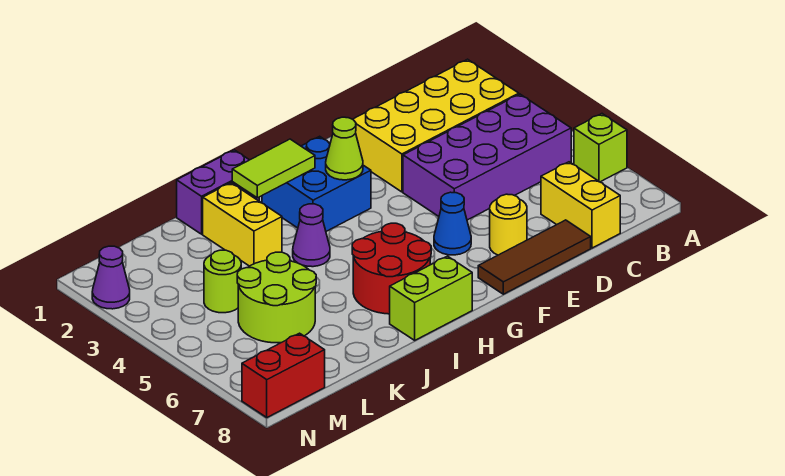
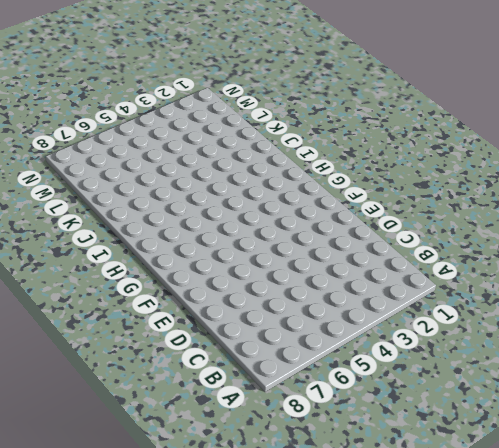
none -> lime 1x1 brick [574,114,627,182]
none -> yellow 2x4 brick [353,59,519,192]
none -> purple 2x4 brick [403,94,571,220]

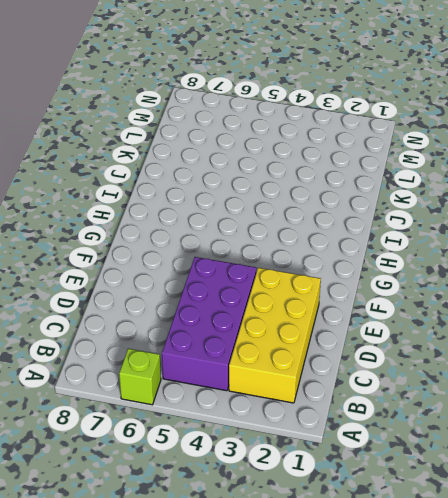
none -> yellow 1x2 brick [541,162,620,248]
none -> brown 1x3 tile [478,220,591,294]
none -> yellow 1x1 round brick [490,194,527,255]

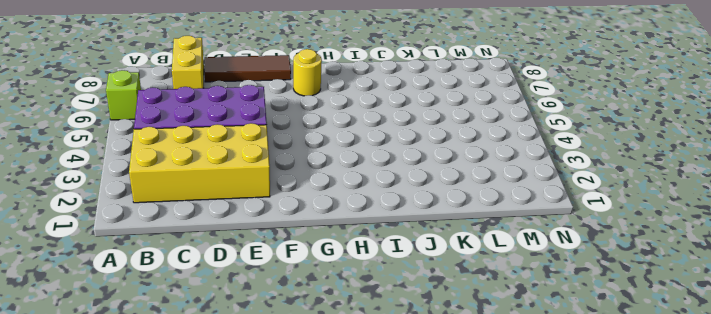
yellow 1x1 round brick [293,49,322,96] -> yellow 1x1 round brick moved to [490,194,527,255]
none -> blue 1x1 cone [434,192,471,255]
none -> blue 2x2 brick [262,136,371,231]
none -> red 2x2 round brick [352,223,431,314]

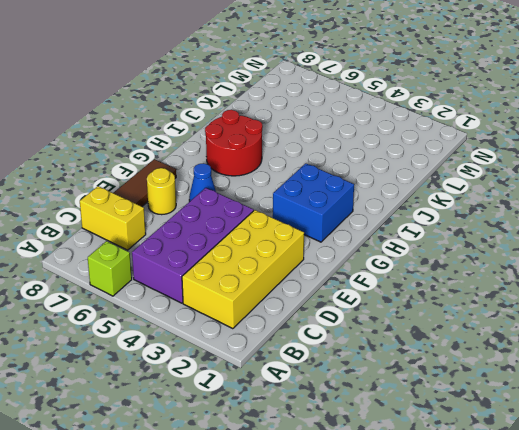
none -> lime 1x2 brick [390,256,472,340]
none -> purple 1x2 brick [177,150,259,234]
none -> purple 1x1 cone [293,204,330,267]

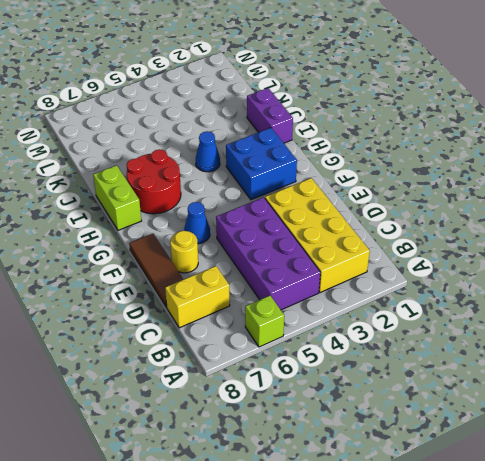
blue 1x1 cone [196,131,220,172] -> purple 1x1 cone [293,204,330,267]
none -> yellow 1x2 brick [203,183,282,266]
none -> lime 2x2 round brick [237,252,316,343]
none -> lime 1x1 round brick [204,250,241,313]

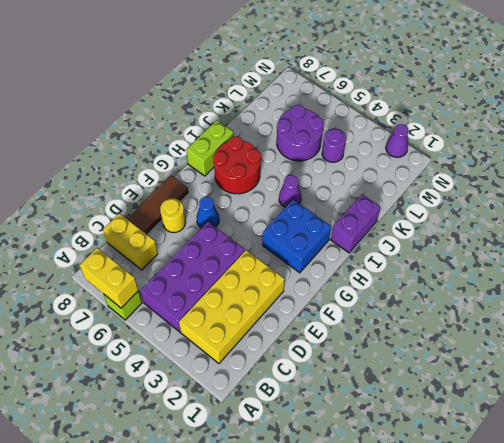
yellow 1x2 brick [80,248,138,308] -> yellow 1x2 brick moved to [203,183,282,266]
purple 2x2 round brick [277,105,324,161] -> lime 2x2 round brick [237,252,316,343]
purple 1x1 round brick [322,129,346,162] -> lime 1x1 round brick [204,250,241,313]
none -> red 1x2 brick [242,333,325,417]
none -> lime 1x1 cone [326,117,363,180]
none -> lime 1x2 tile [232,139,315,198]

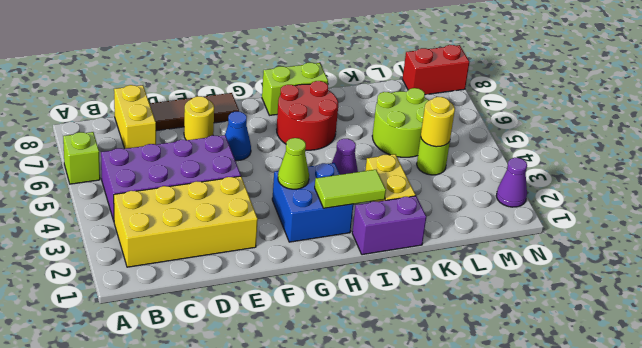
yellow 1x1 round brick [421,97,455,147] -> none

